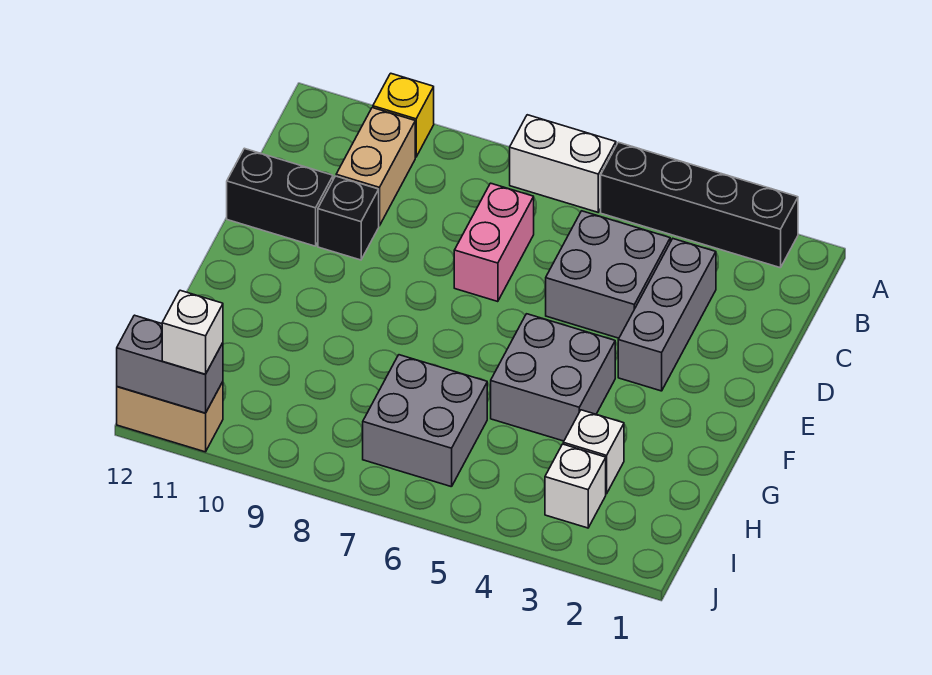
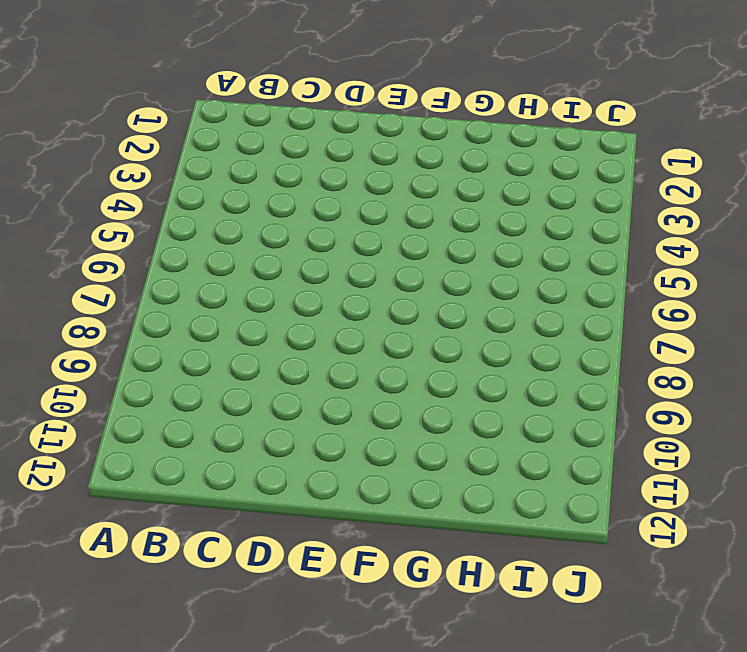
none -> black 1x4 brick [601,142,798,268]
none -> white 1x2 brick [510,115,616,212]
none -> yellow 1x1 brick [373,73,434,157]

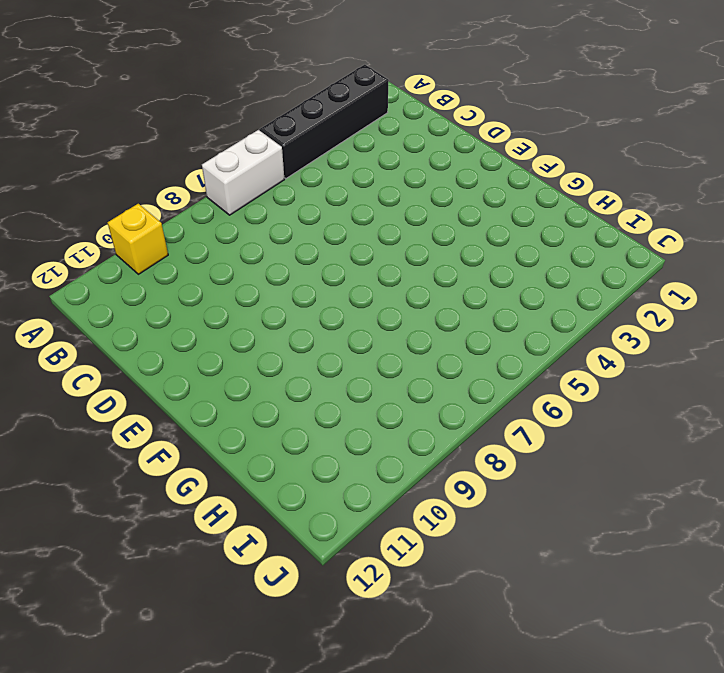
none -> tan 1x2 brick [336,108,415,226]
none -> grey 1x3 brick [618,239,716,391]
none -> grey 2x2 brick [546,211,670,338]

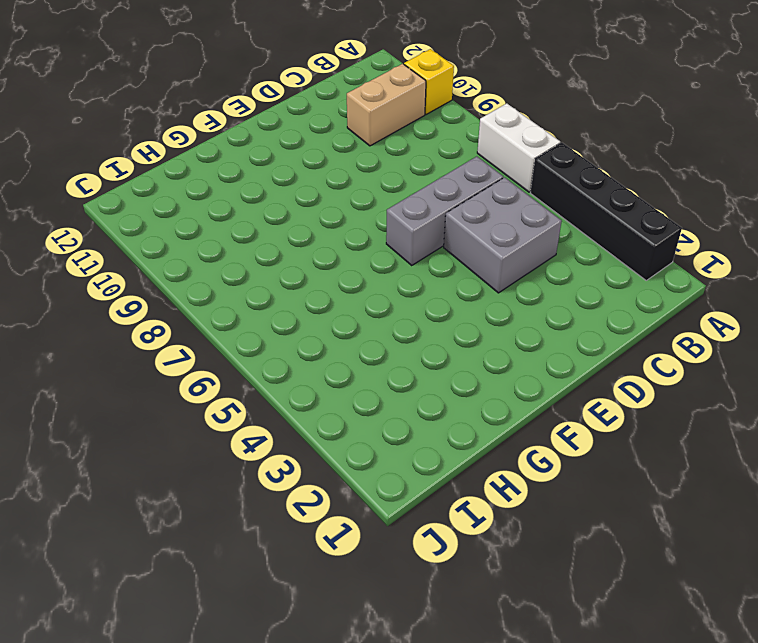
grey 1x3 brick [386,156,503,265] -> grey 1x3 brick moved to [618,239,716,391]
none -> pink 1x2 brick [454,183,534,302]
none -> black 1x1 brick [318,176,379,260]
none -> black 1x2 brick [227,148,333,246]

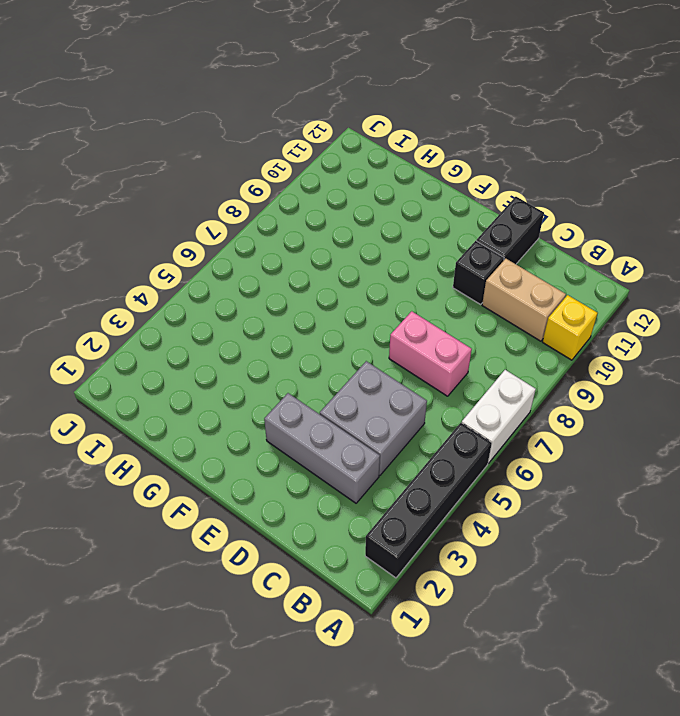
none -> grey 2x2 brick [491,314,615,441]
none -> white 1x1 brick [563,410,624,494]
none -> grey 2x2 brick [363,355,487,487]

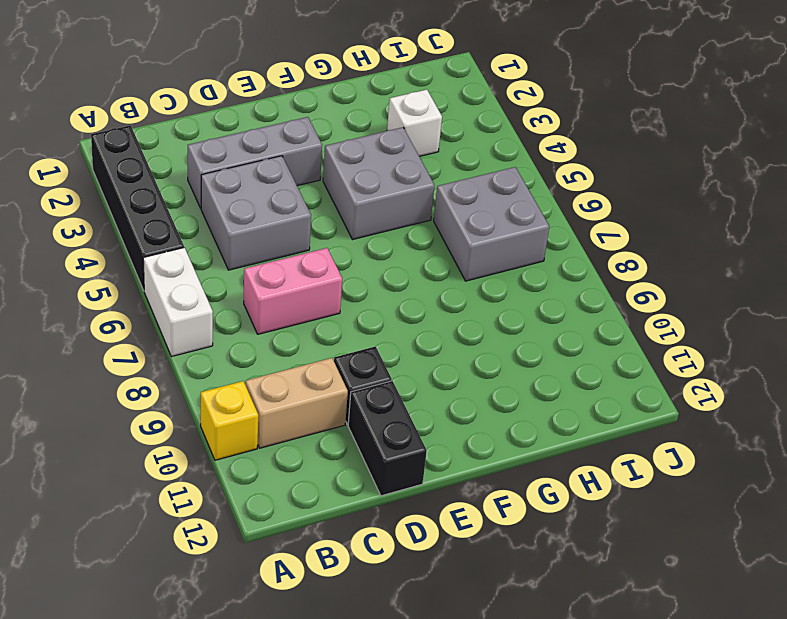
none -> white 1x1 brick [545,444,606,528]
none -> tan 1x2 brick [117,382,223,452]
none -> grey 1x2 brick [117,315,223,413]

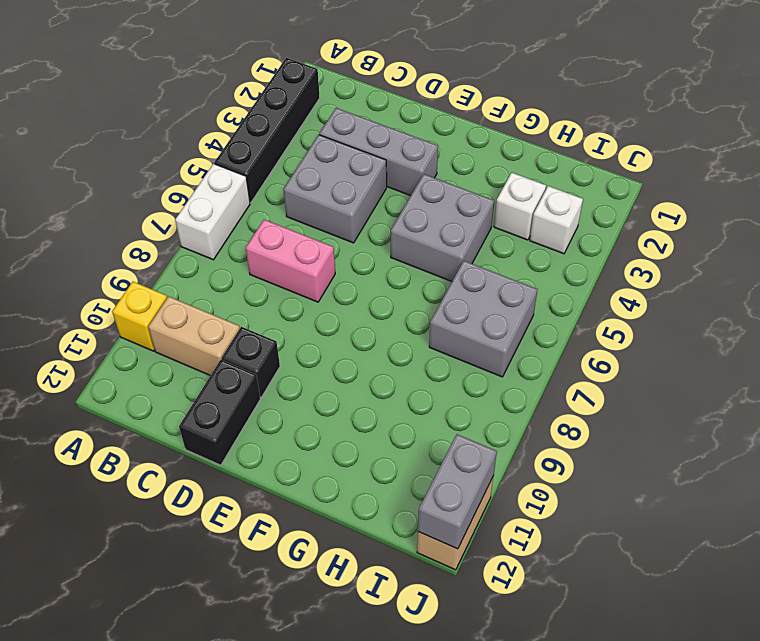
none -> white 1x1 brick [162,290,223,374]

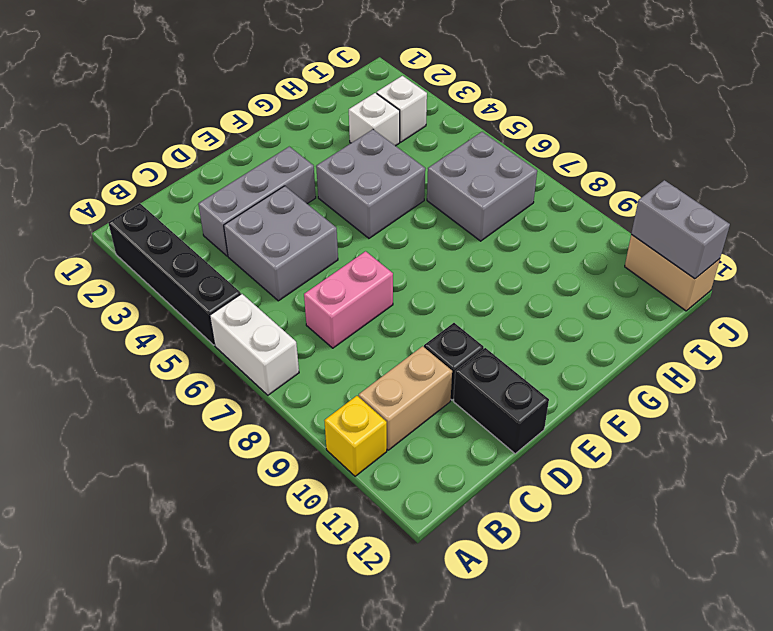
none -> white 1x1 brick [162,290,223,374]

